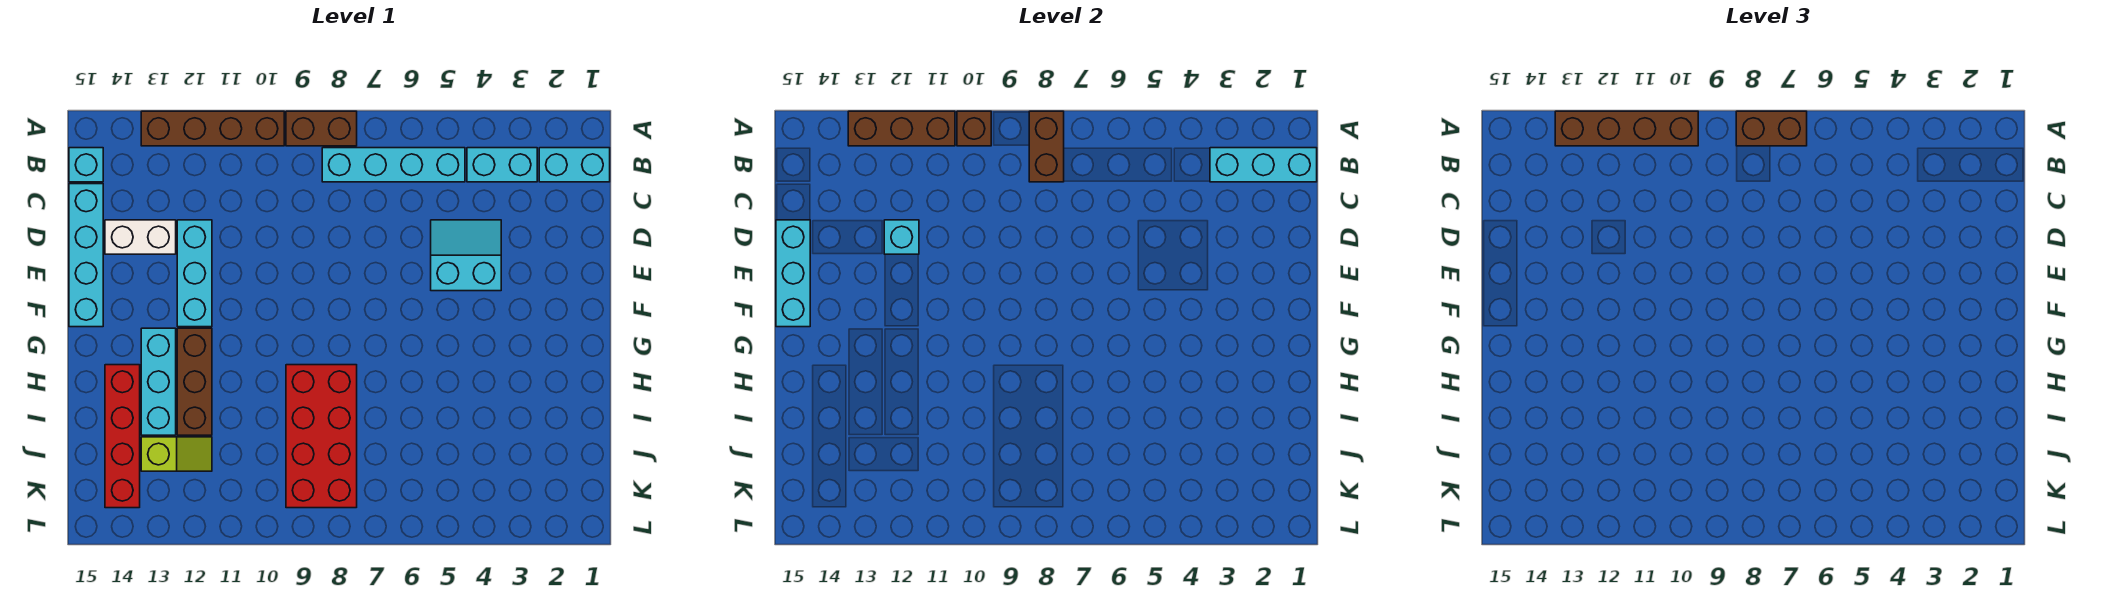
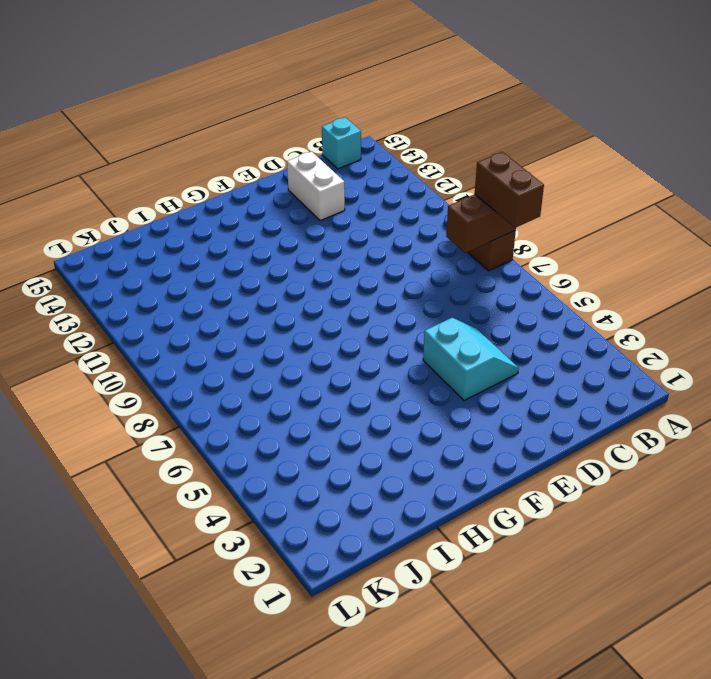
none -> brown 1x4 brick [141,111,284,146]
none -> cyan 1x2 brick [539,148,610,182]
none -> cyan 1x2 brick [467,148,537,182]

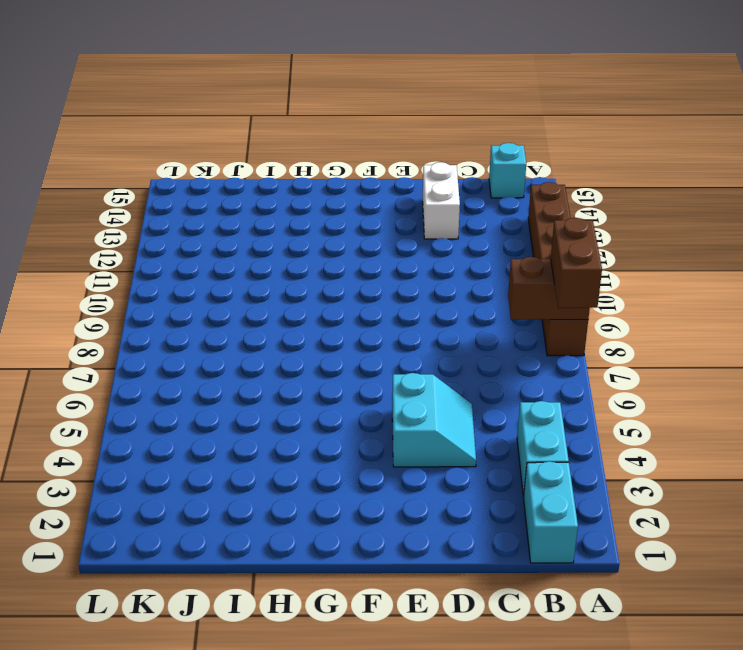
none -> cyan 1x4 brick [322,148,465,182]
none -> cyan 1x4 brick [69,184,103,327]
none -> cyan 1x3 brick [177,220,212,327]

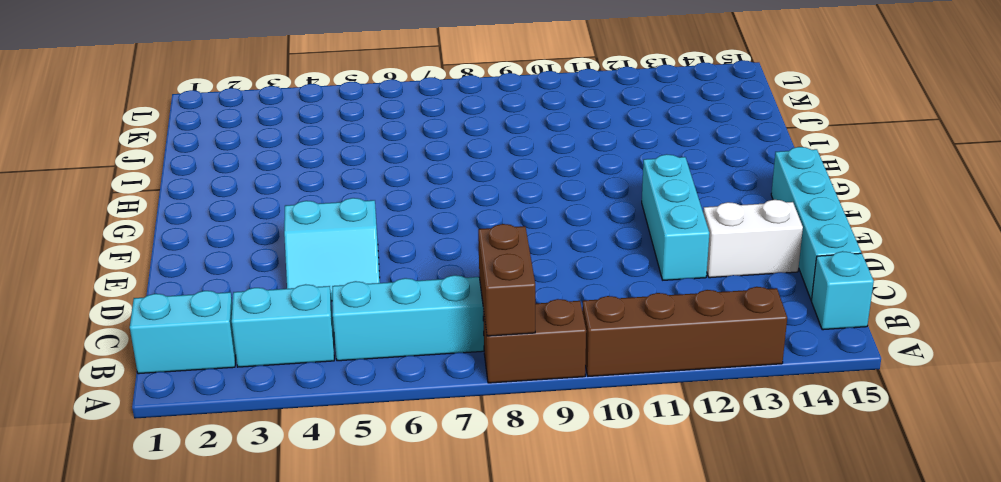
none -> brown 1x3 brick [177,328,212,435]
none -> cyan 1x3 brick [141,328,176,435]
none -> red 2x4 brick [286,365,357,508]

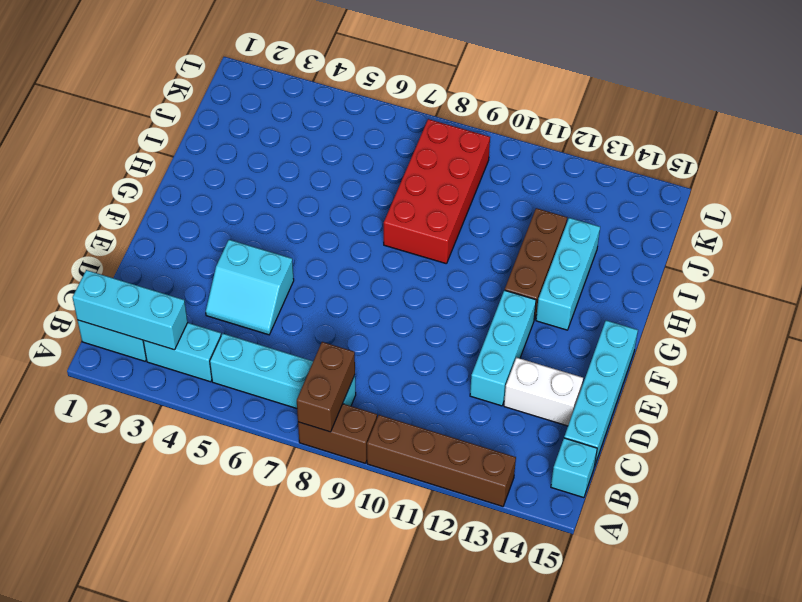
none -> red 1x4 brick [105,365,140,508]
none -> lime 1x2 slope [141,437,212,471]
none -> brown 1x1 brick [957,111,991,146]

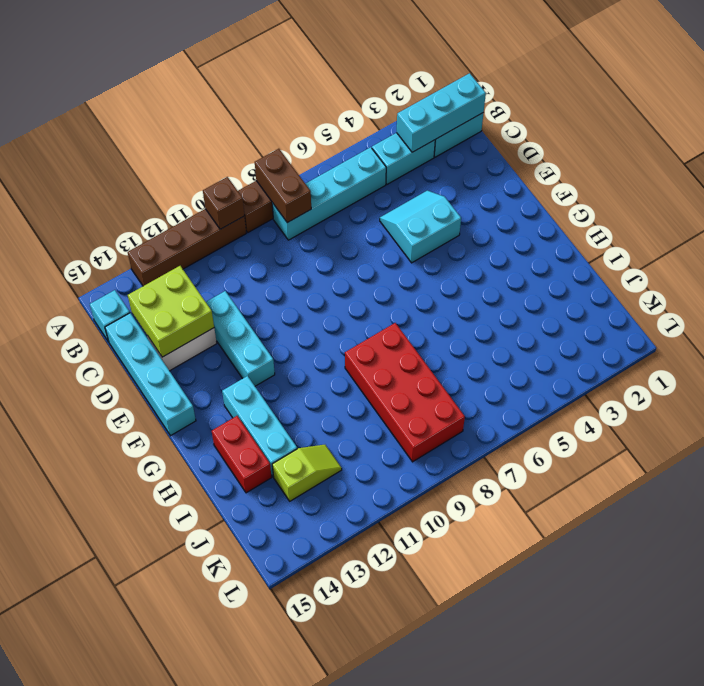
lime 2x2 brick [128,266,214,357] -> none
red 1x2 brick [212,416,272,493] -> red 1x4 brick [105,365,140,508]
none -> brown 1x3 brick [177,328,212,435]
none -> brown 1x3 brick [848,111,955,146]
none -> cyan 1x1 brick [884,220,919,254]

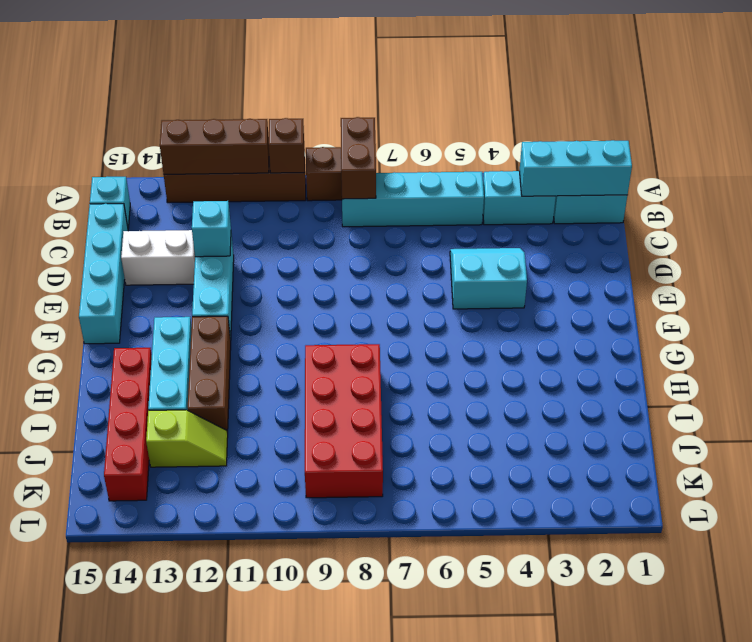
none -> cyan 1x3 brick [776,220,810,327]
none -> brown 1x2 brick [1736,111,1807,146]
none -> brown 1x4 brick [1555,111,1698,146]

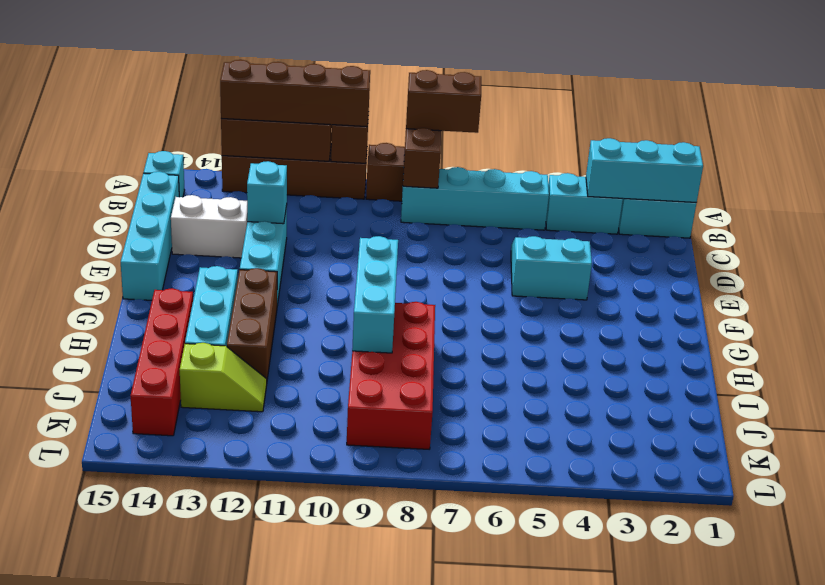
cyan 1x3 brick [352,236,398,353] -> cyan 1x3 brick moved to [776,220,810,327]

